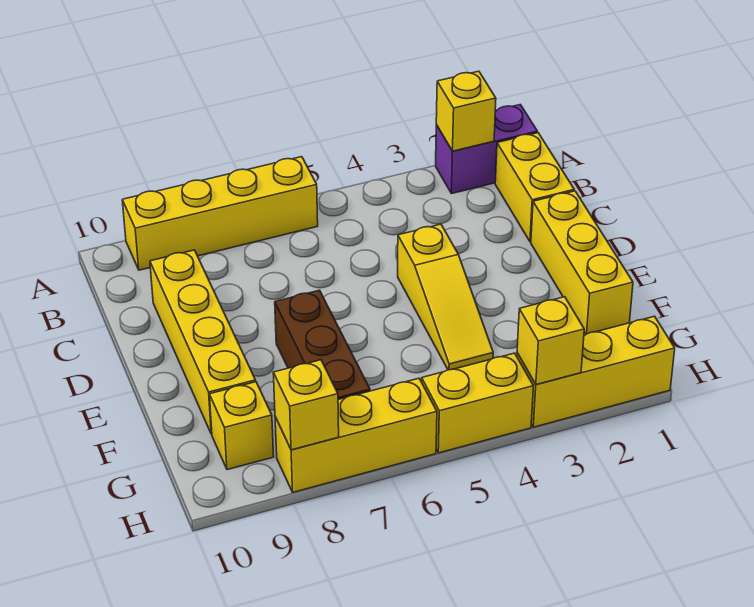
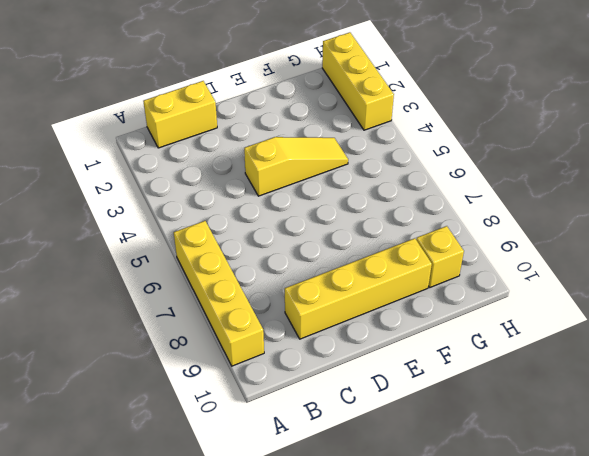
none -> purple 1x2 brick [436,105,537,194]
none -> yellow 1x3 brick [531,191,633,334]
none -> brown 1x3 brick [275,290,370,399]

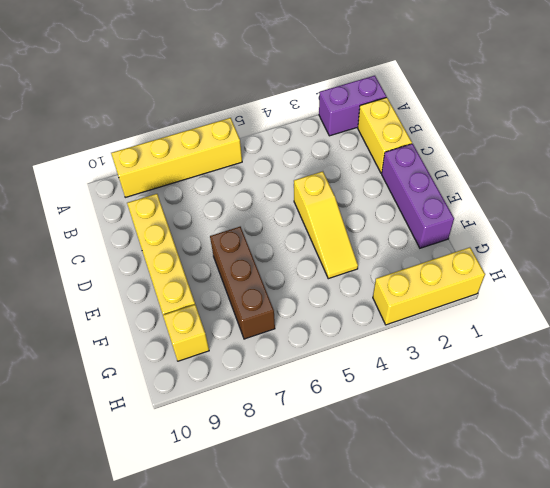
purple 1x3 brick [382,144,454,248] -> yellow 1x3 brick [531,191,633,334]
none -> yellow 1x2 brick [422,353,533,453]
none -> yellow 1x3 brick [275,378,437,492]
none -> yellow 1x1 brick [436,71,496,151]

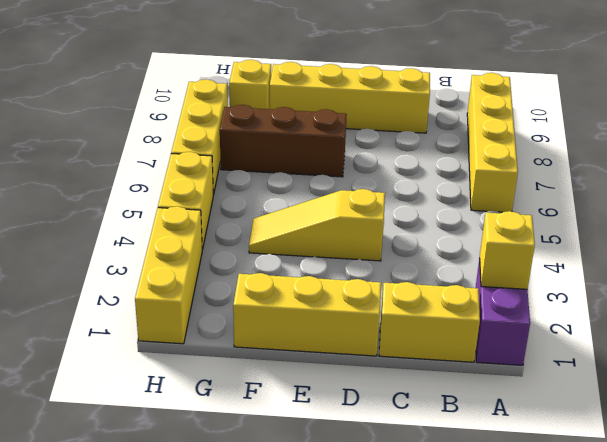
none -> yellow 1x1 brick [517,297,584,385]
none -> yellow 1x1 brick [273,360,339,450]

